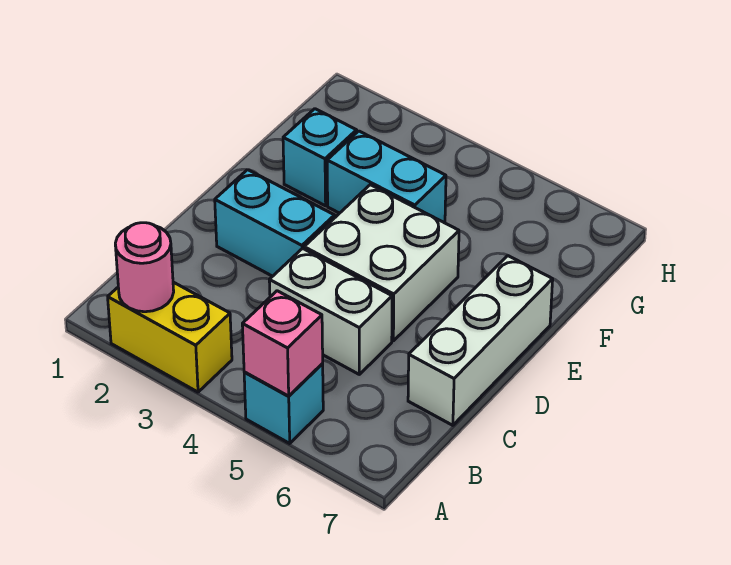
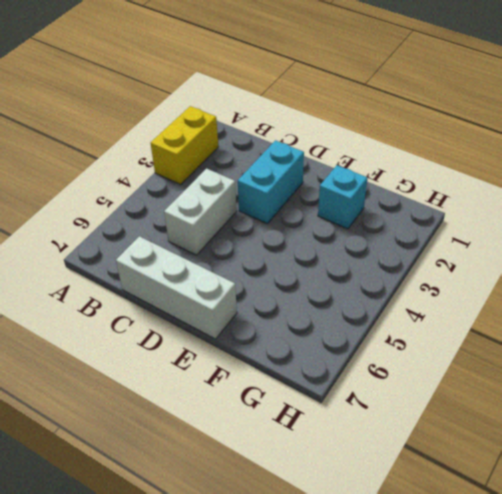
none -> cyan 1x1 brick [244,364,323,443]
none -> white 2x2 brick [304,185,459,341]

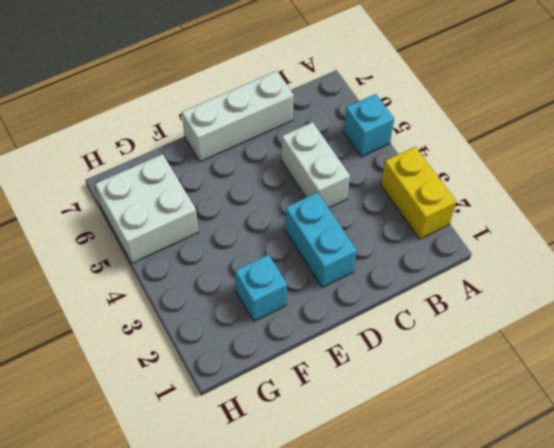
white 2x2 brick [95,154,198,263] -> white 2x2 brick moved to [304,185,459,341]
none -> cyan 1x2 brick [327,131,446,223]
none -> pink 1x1 round brick [115,223,174,312]

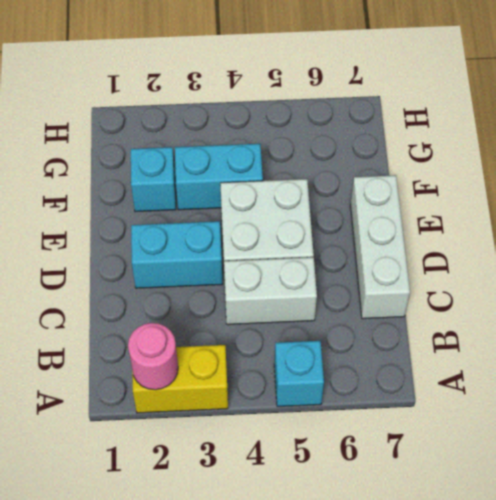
none -> pink 1x1 brick [242,291,323,396]

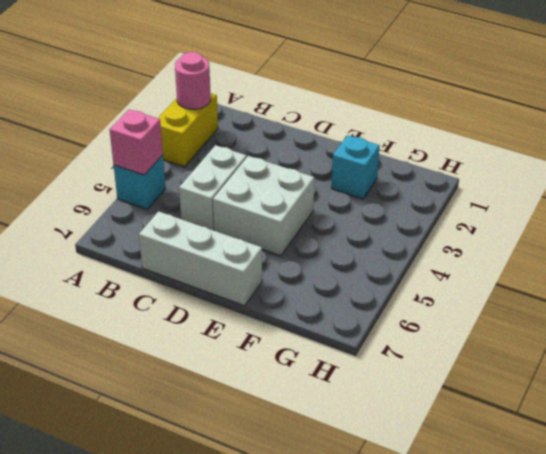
none -> cyan 1x2 brick [215,170,335,276]
none -> cyan 1x2 brick [327,131,446,223]

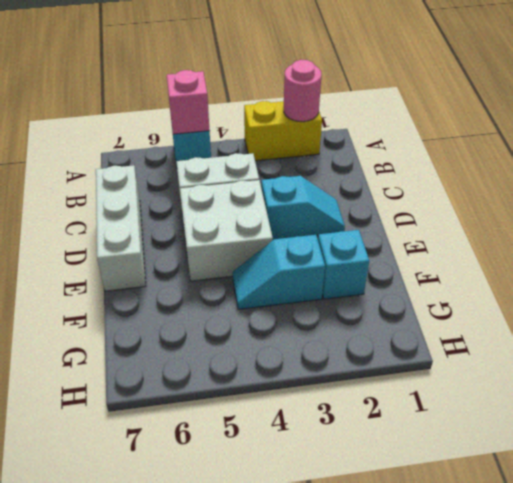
cyan 1x2 slope [261,176,345,240] -> cyan 1x2 brick [215,170,335,276]
cyan 1x2 slope [232,235,325,310] -> cyan 1x2 brick [327,131,446,223]

